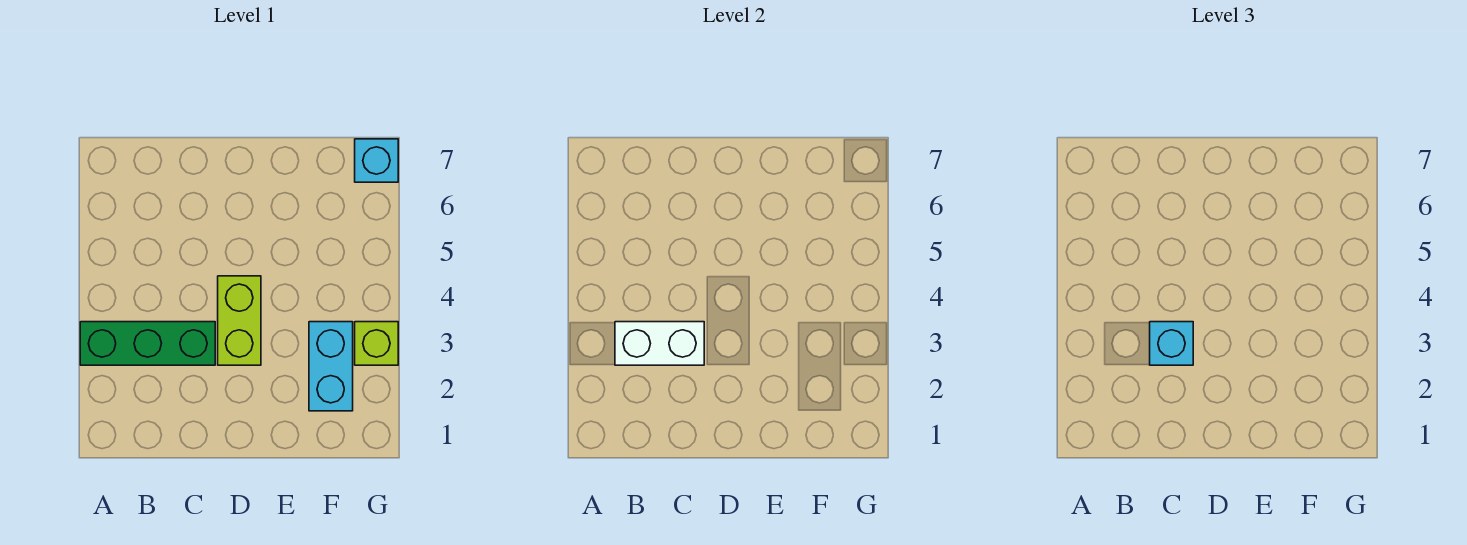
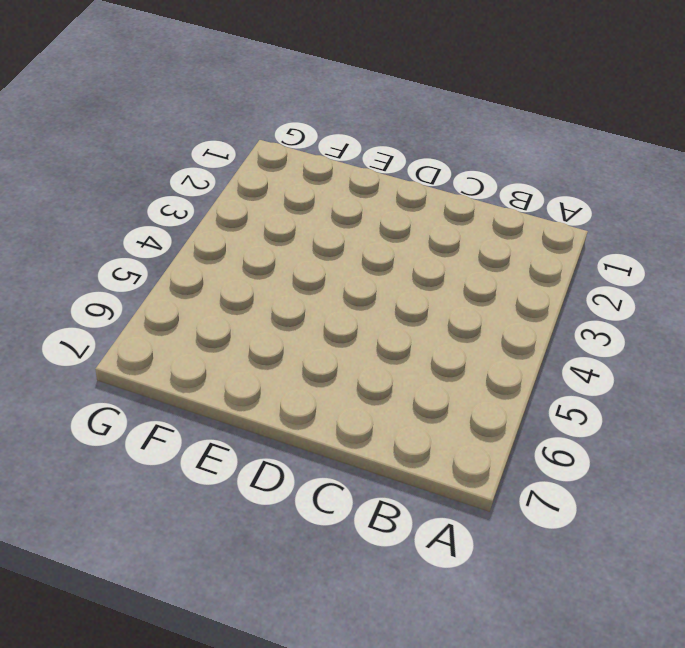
none -> green 1x3 brick [80,322,215,365]
none -> lime 1x2 brick [218,276,261,365]

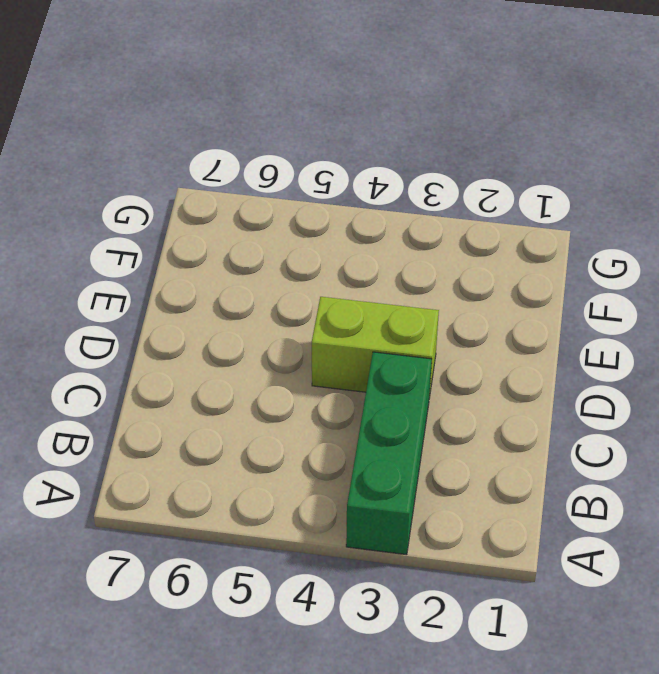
none -> cyan 1x2 brick [309,322,353,411]
none -> lime 1x1 brick [355,322,398,365]

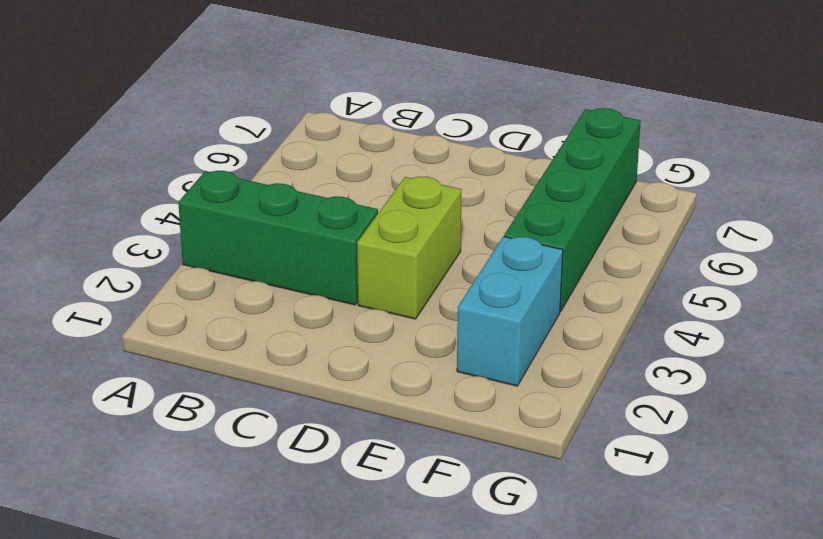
green 1x4 brick [504,108,641,312] -> none
none -> lime 1x1 brick [355,322,398,365]
none -> cyan 1x1 brick [355,139,398,182]

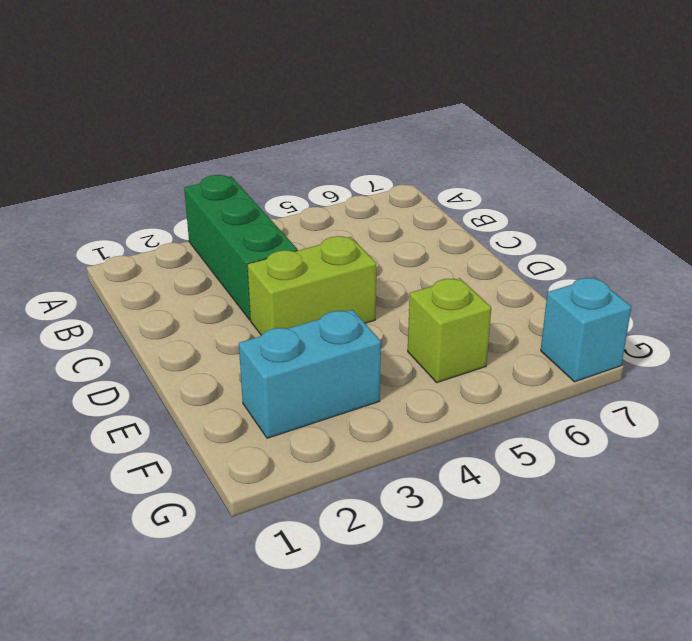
lime 1x1 brick [408,278,491,383] -> lime 1x1 brick moved to [355,322,398,365]
none -> white 1x2 brick [615,322,704,365]
none -> cyan 1x1 brick [1150,322,1193,365]

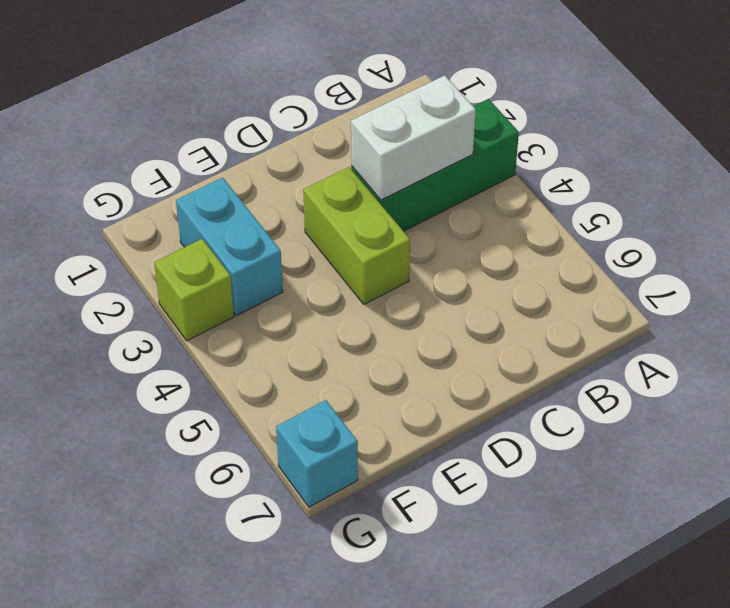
none -> cyan 1x1 brick [1150,322,1193,365]

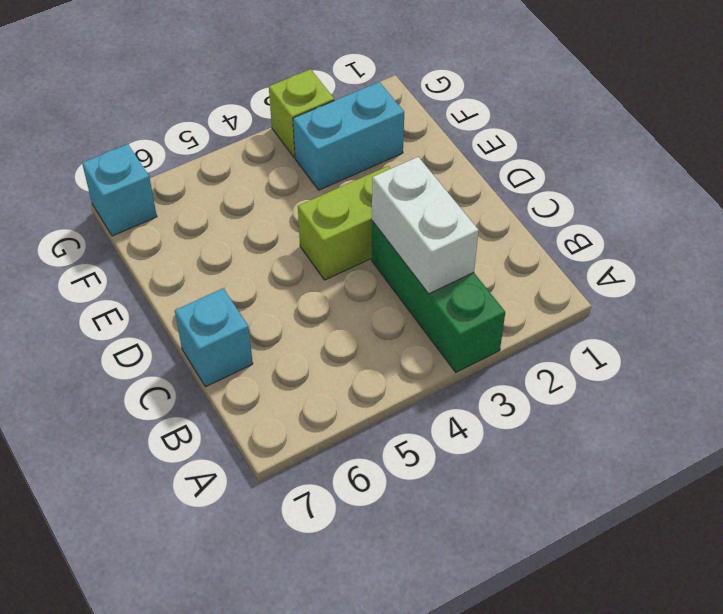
cyan 1x1 brick [175,289,253,387] -> cyan 1x1 brick moved to [1150,322,1193,365]

